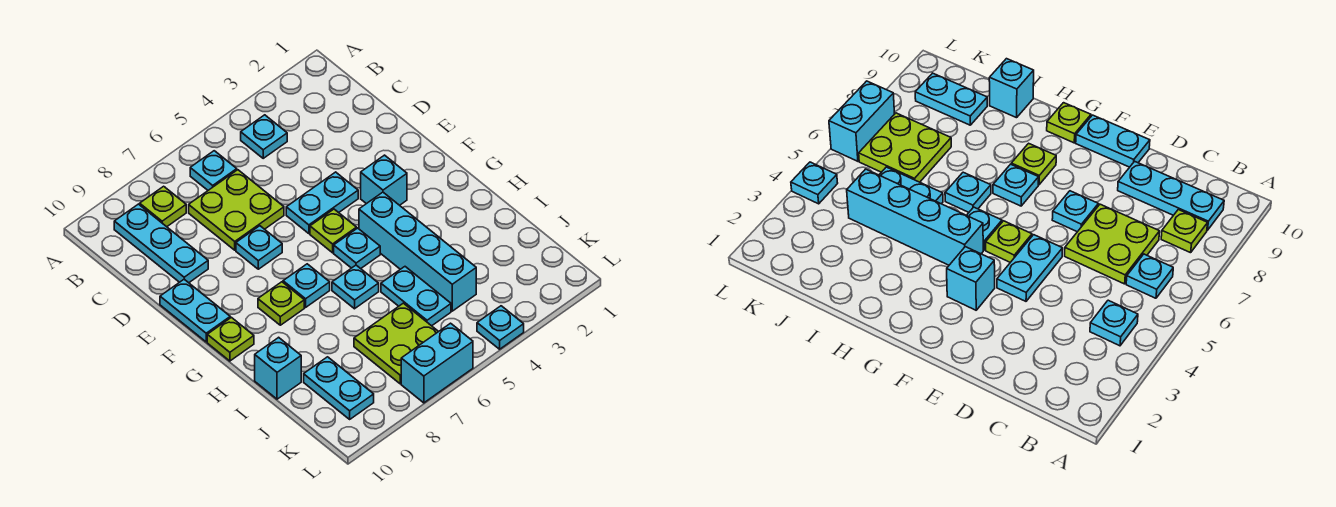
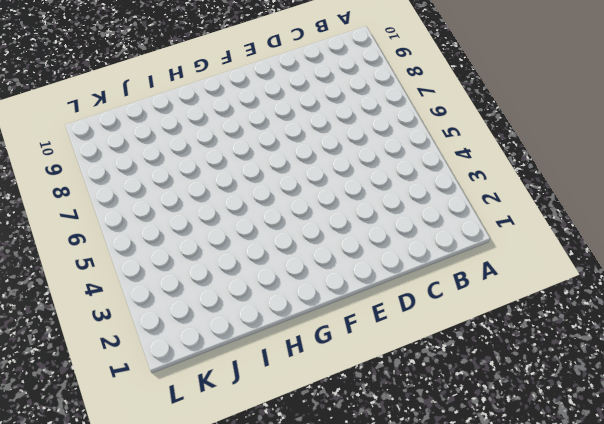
none -> cyan 1x1 plate [241,115,287,158]
none -> cyan 1x1 plate [190,151,237,190]
none -> lime 1x1 plate [140,186,186,227]

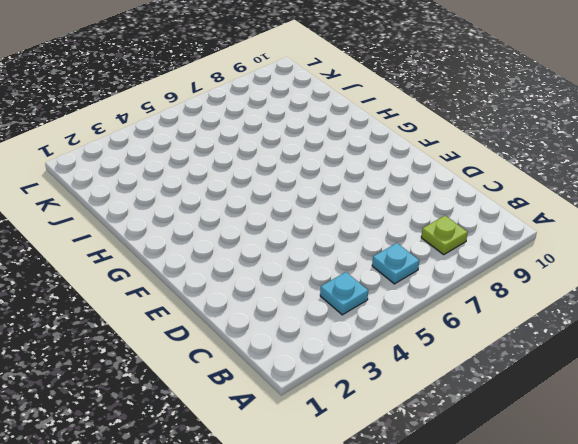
none -> cyan 1x3 plate [114,204,208,283]
none -> lime 2x2 plate [189,170,284,250]
none -> cyan 1x2 plate [286,172,358,234]

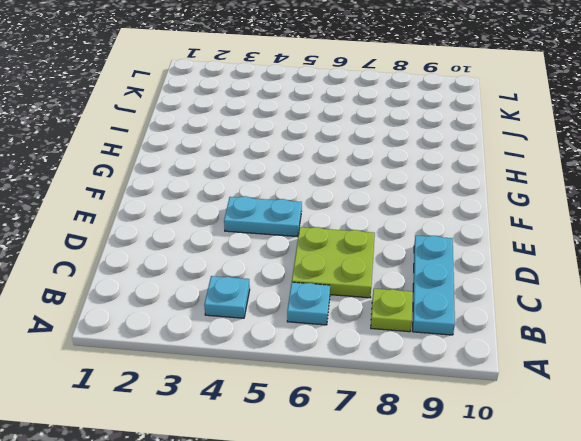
none -> cyan 1x1 plate [236,226,282,269]
none -> cyan 1x2 plate [160,279,230,342]
none -> cyan 1x1 brick [361,155,407,205]

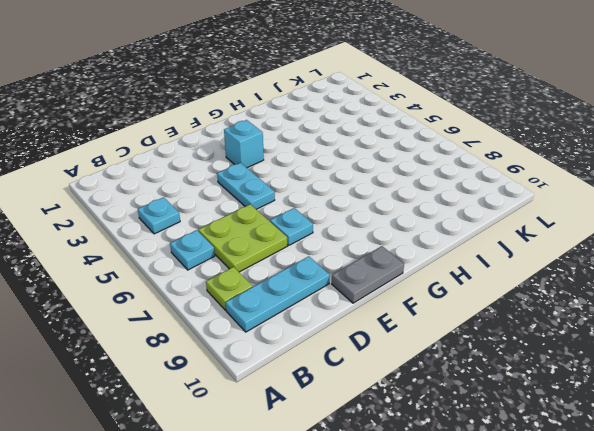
grey 1x2 plate [332,246,404,303] -> cyan 1x2 plate [160,279,230,342]
none -> lime 1x1 plate [310,209,357,253]
none -> cyan 1x4 brick [359,192,476,311]
none -> cyan 1x1 plate [334,228,380,269]

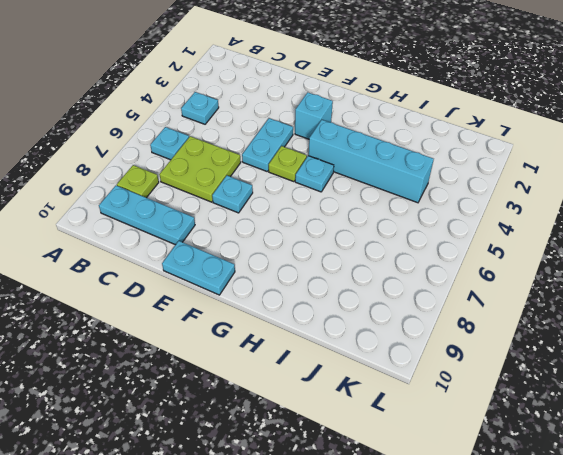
none -> cyan 1x1 plate [283,264,330,307]
none -> lime 1x1 plate [258,282,304,325]
none -> lime 1x1 plate [207,317,254,361]

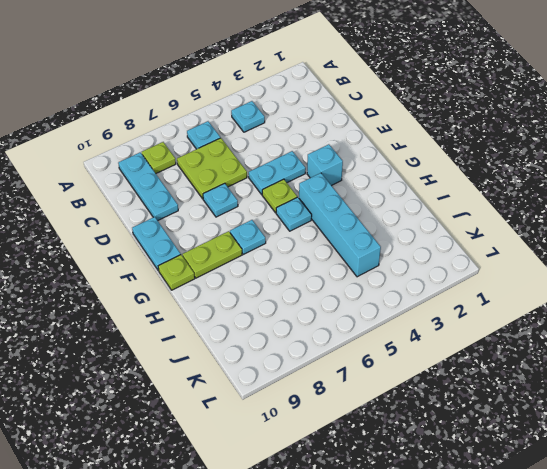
lime 1x2 plate [182,231,242,278] -> lime 1x1 plate [258,282,304,325]
none -> cyan 1x1 plate [332,265,379,309]
none -> cyan 1x2 plate [381,267,451,326]
none -> cyan 1x1 brick [255,337,301,399]

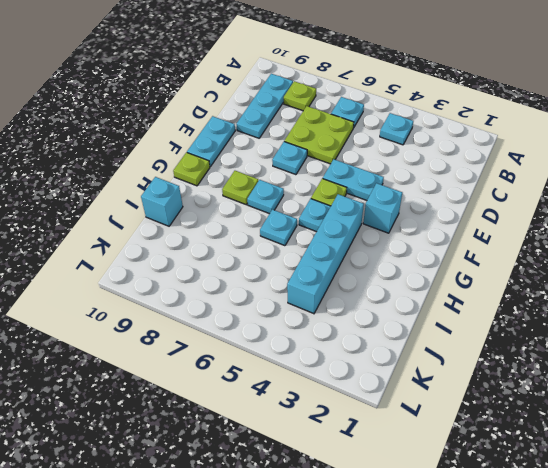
none -> cyan 1x2 plate [381,267,451,326]
none -> lime 2x2 plate [354,303,439,384]
none -> cyan 1x2 plate [304,357,374,419]

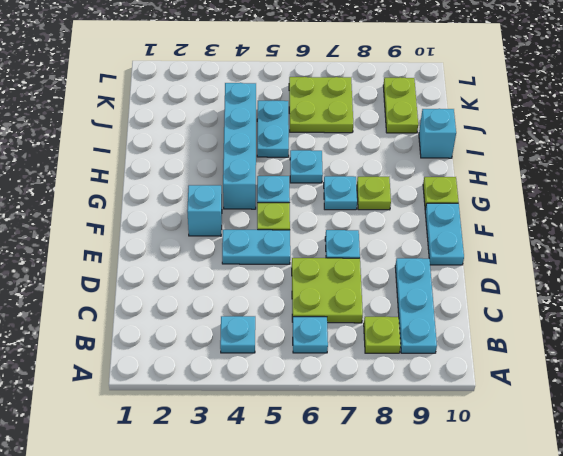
lime 1x2 plate [383,77,418,133] -> cyan 1x2 plate [304,357,374,419]
none -> cyan 1x1 plate [477,306,524,349]
none -> cyan 1x2 brick [401,323,473,403]

